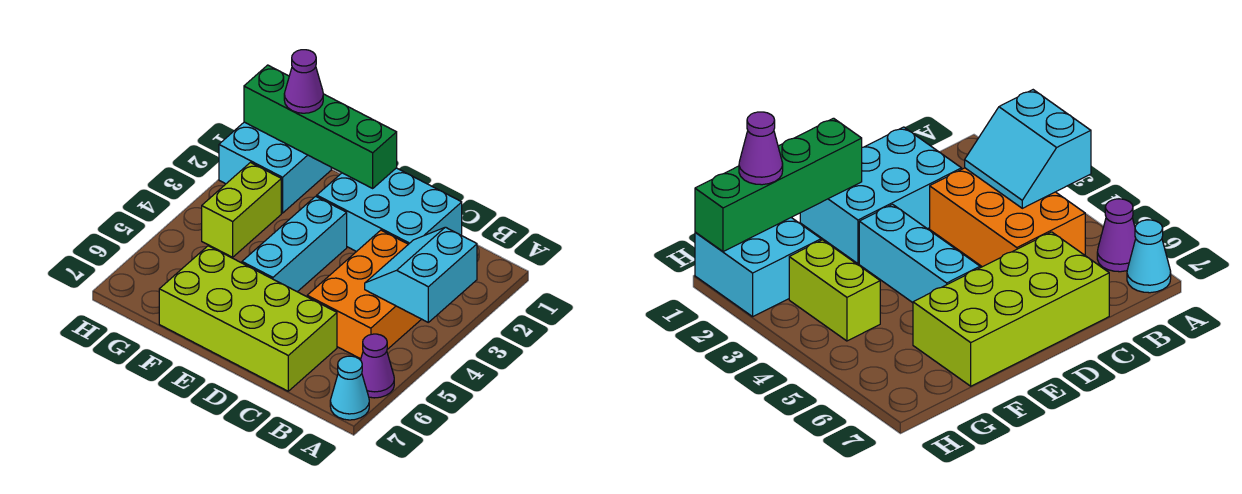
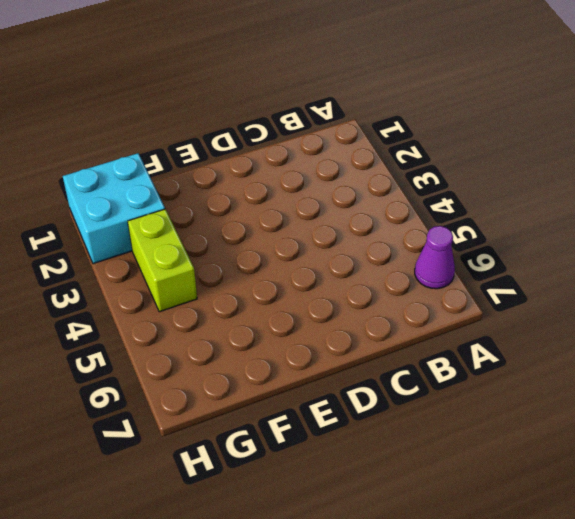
none -> cyan 1x1 cone [330,356,369,420]
none -> orange 2x3 brick [307,230,421,359]

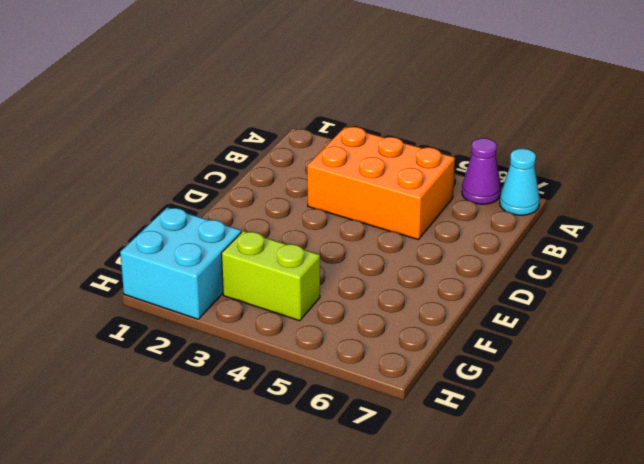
none -> cyan 2x3 brick [317,168,462,252]
none -> lime 2x4 brick [159,246,337,391]

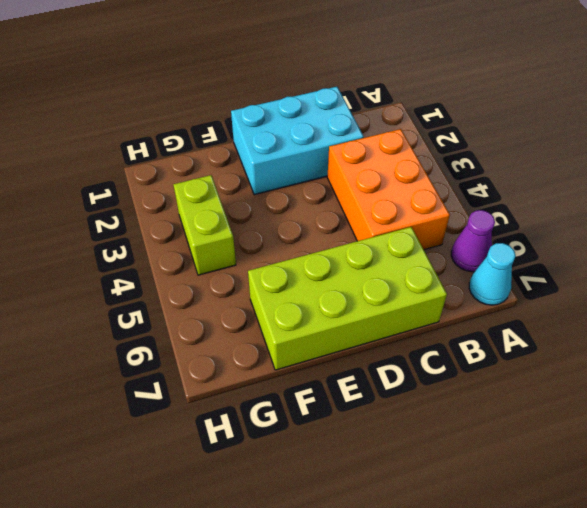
none -> cyan 1x3 brick [242,196,347,292]
none -> cyan 2x2 brick [219,122,331,213]

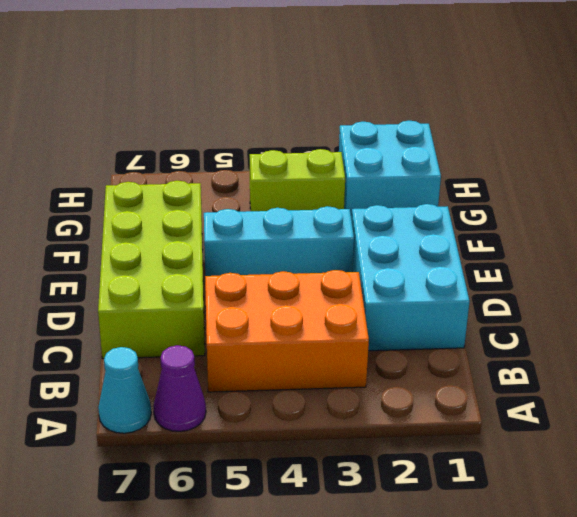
none -> cyan 2x2 slope [365,227,477,322]
none -> green 1x4 brick [244,65,397,188]

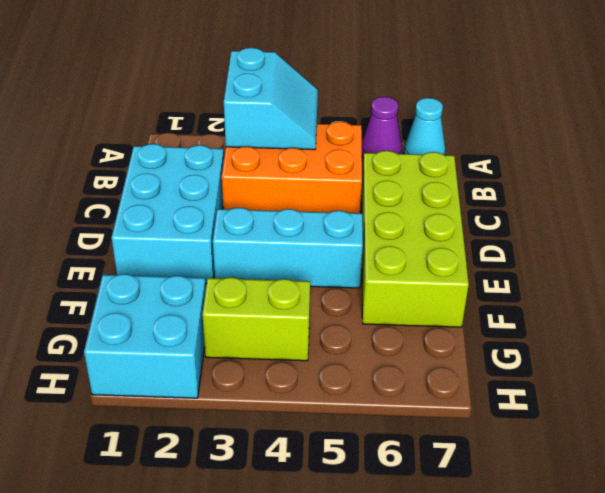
cyan 2x2 slope [224,48,318,150] -> cyan 2x2 slope turned to [365,227,477,322]
none -> green 1x4 brick [244,65,397,188]
none -> purple 1x1 cone [284,50,323,113]

